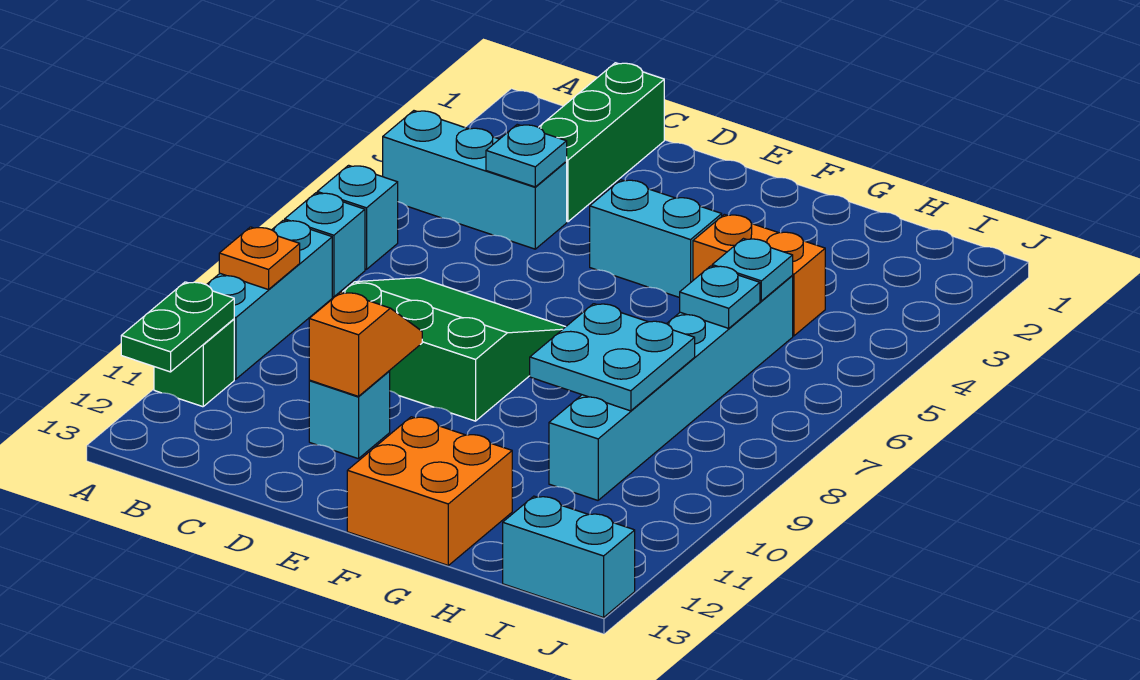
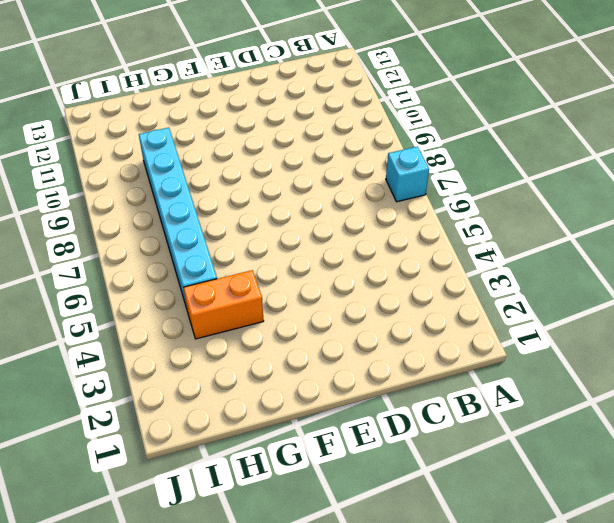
none -> cyan 1x3 brick [383,111,567,249]
none -> cyan 1x1 brick [317,165,398,269]
none -> cyan 1x3 brick [207,220,332,379]

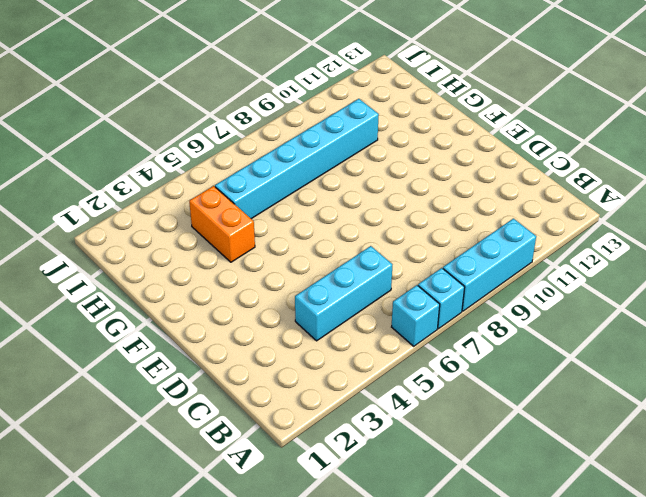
cyan 1x3 brick [295,246,392,341] -> cyan 1x3 brick turned to [383,111,567,249]
none -> green 1x1 brick [154,319,234,407]
none -> green 1x3 brick [539,63,664,222]
none -> green 3x3 slope [343,278,565,421]

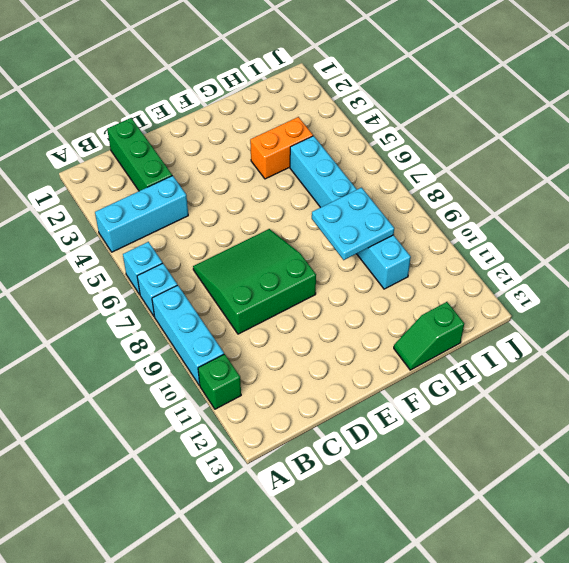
green 1x2 slope [394,302,464,370] -> orange 2x2 brick [347,417,512,565]
none -> cyan 1x1 brick [309,371,390,459]
none -> cyan 1x2 brick [590,180,722,298]
none -> cyan 1x2 brick [503,496,635,618]

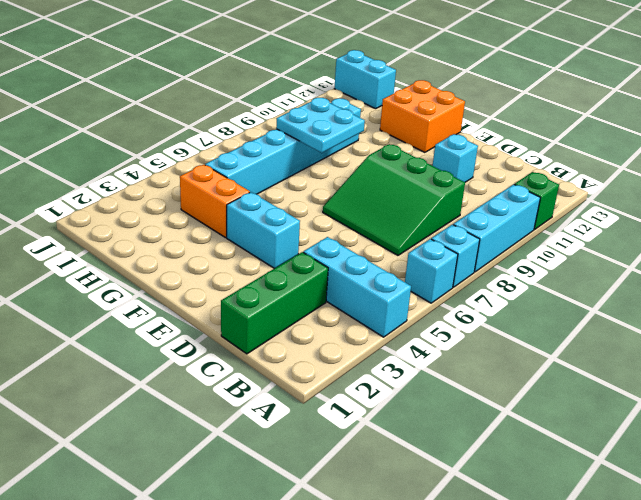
none -> orange 1x1 plate [219,227,300,290]
none -> green 1x2 plate [121,282,234,372]
none -> cyan 1x1 plate [486,124,567,187]

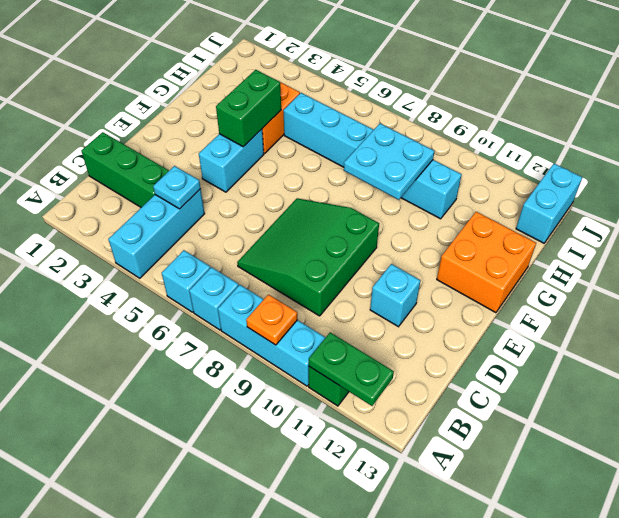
green 1x2 brick [216,70,281,147] -> none
none -> orange 1x2 slope [309,292,422,396]
none -> cyan 1x1 plate [712,239,793,301]
none -> cyan 1x1 plate [680,266,760,328]

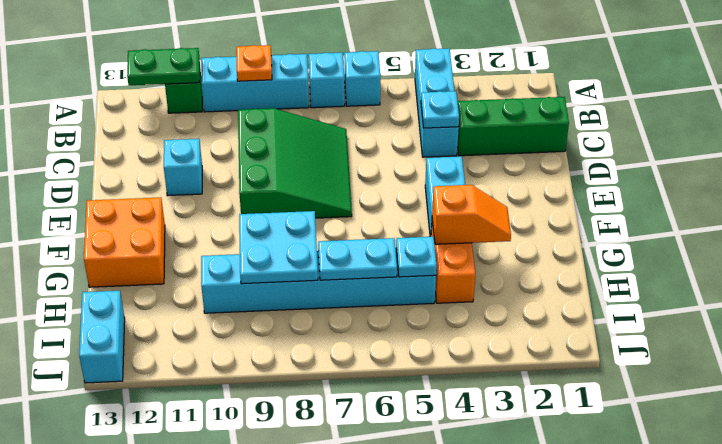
orange 1x2 slope [432,185,511,244] -> orange 1x2 slope moved to [309,292,422,396]
cyan 1x2 plate [318,238,397,280] -> cyan 1x1 plate [680,266,760,328]

